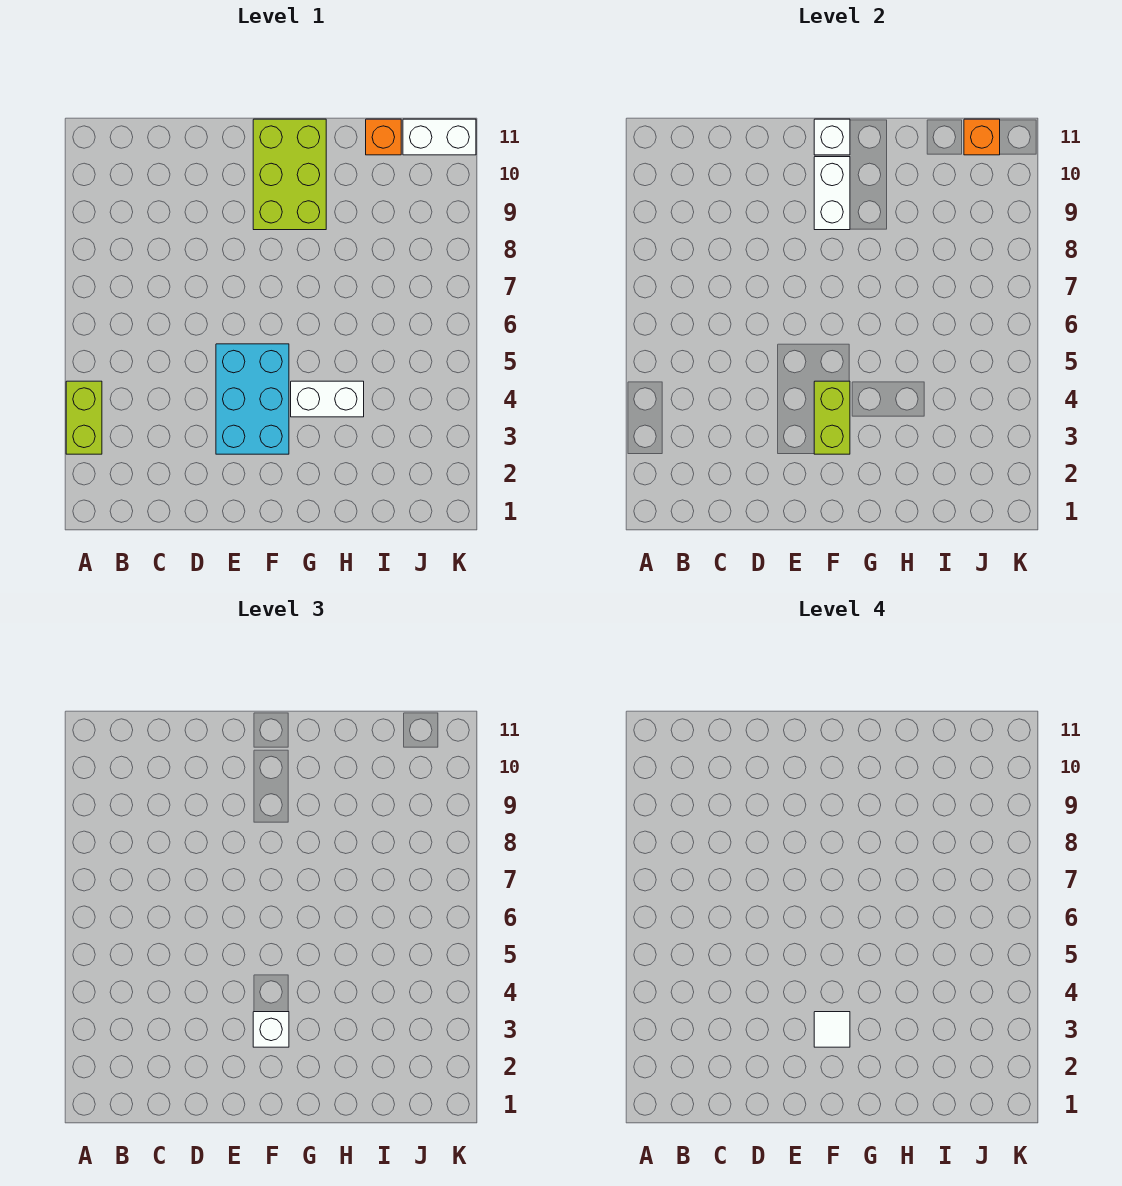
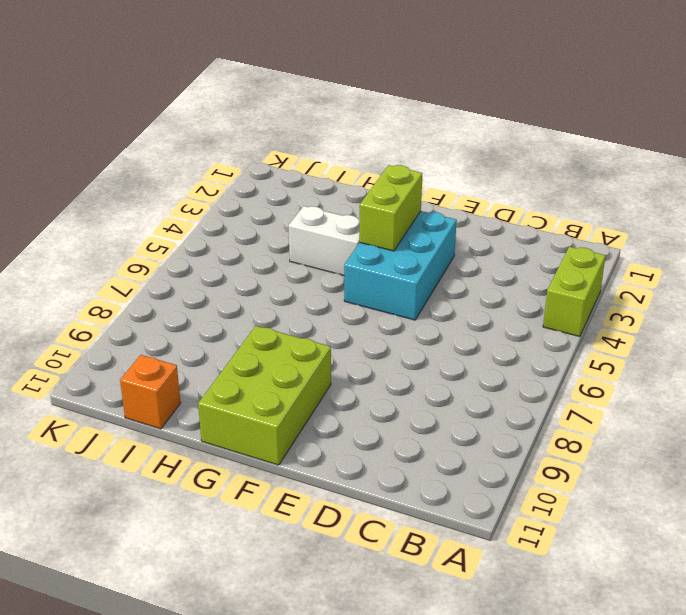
none -> white 1x2 brick [403,119,476,155]
none -> white 1x2 brick [814,157,850,230]
none -> white 1x1 brick [814,119,850,155]

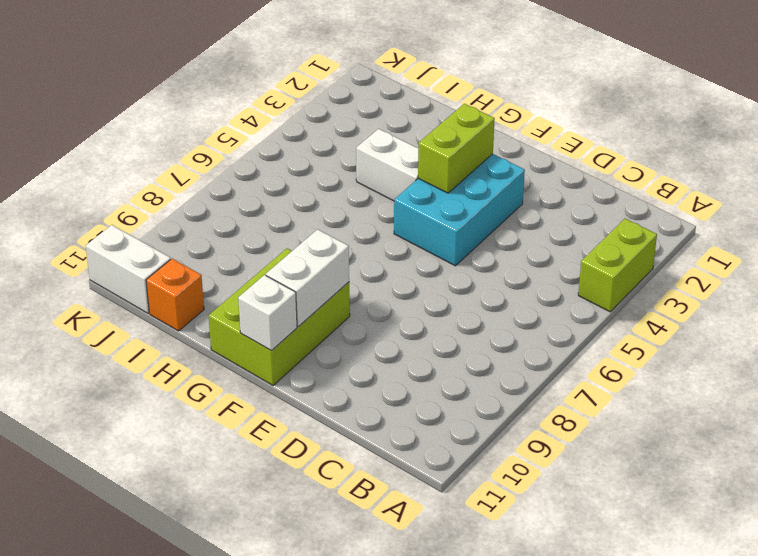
none -> orange 1x1 brick [964,119,1000,155]
none -> white 1x1 brick [253,1012,289,1047]
none -> white 1x1 tile [814,1012,850,1047]

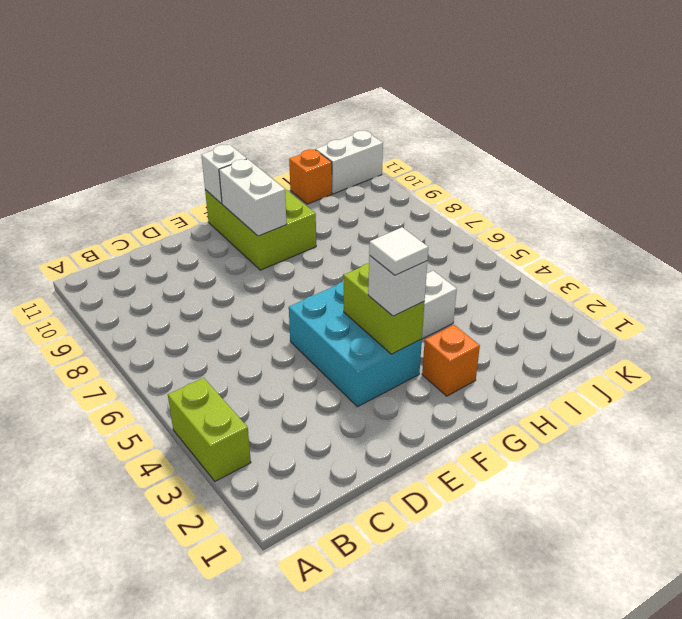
orange 1x1 brick [422,325,480,396] -> orange 1x1 brick moved to [964,119,1000,155]

